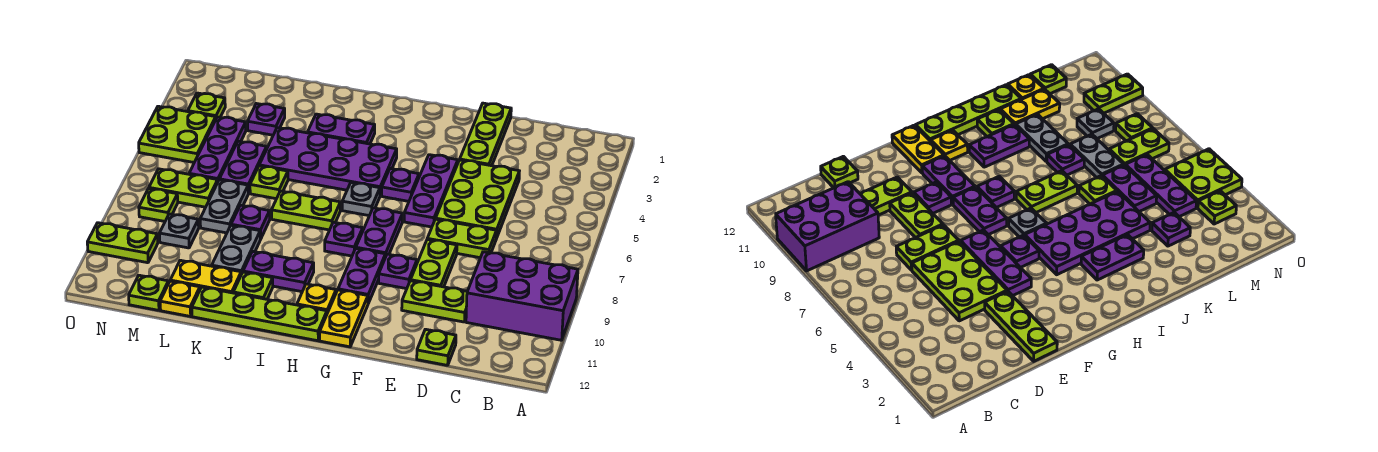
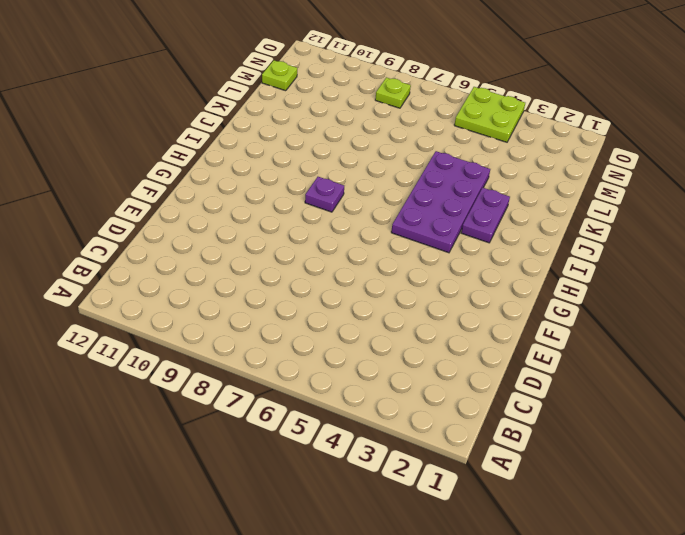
none -> purple 2x3 brick [466,252,578,340]
none -> lime 2x3 plate [436,160,519,239]
none -> lime 1x2 plate [427,219,496,258]
none -> lime 1x2 plate [402,281,467,322]

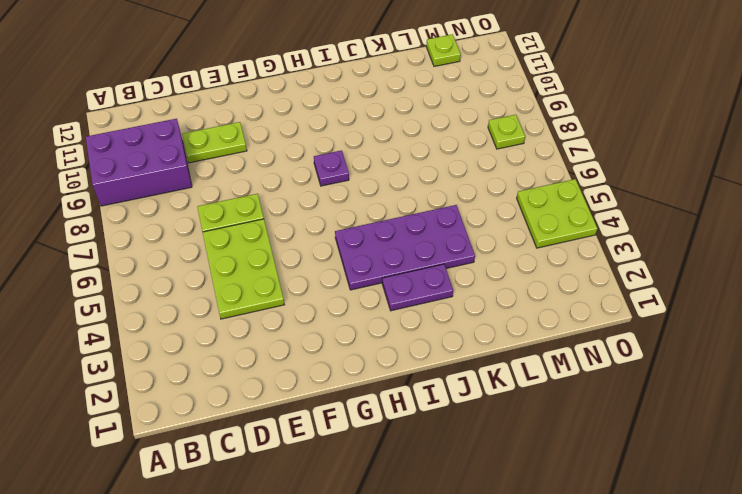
none -> lime 1x1 plate [417,329,456,365]
none -> lime 1x3 plate [460,103,511,166]
none -> lime 1x2 plate [411,239,457,287]
none -> purple 1x3 plate [404,155,458,227]

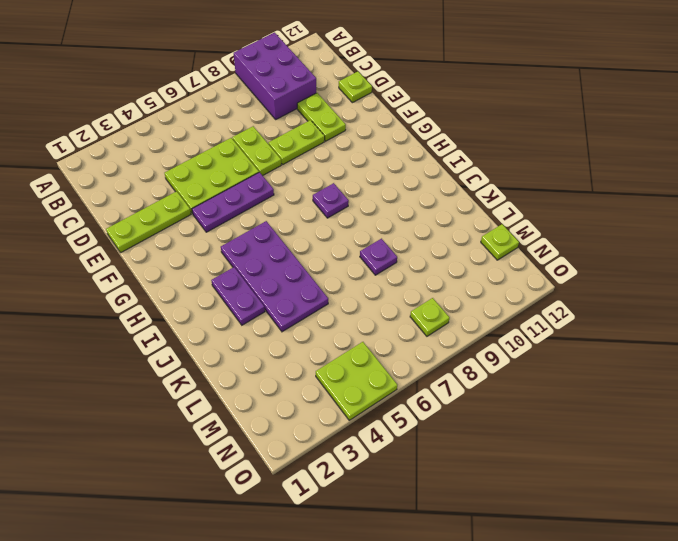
none -> purple 1x1 plate [379,254,417,289]
none -> purple 1x1 plate [382,169,419,201]
none -> purple 1x2 plate [356,208,402,257]
none -> purple 1x2 plate [338,248,385,303]

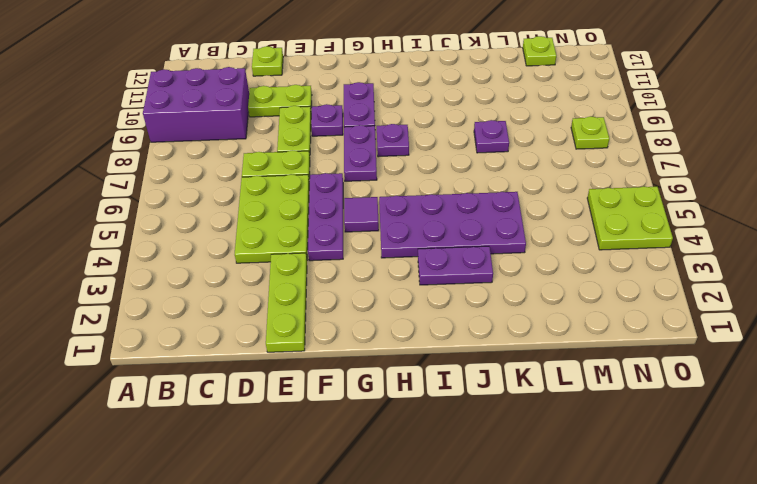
purple 1x1 tile [344,197,379,232] -> purple 1x1 plate [382,169,419,201]
none -> yellow 1x2 plate [320,290,368,347]
none -> grey 1x1 plate [342,183,380,216]
none -> yellow 1x1 plate [297,284,336,313]
none -> lime 1x4 plate [192,287,327,341]

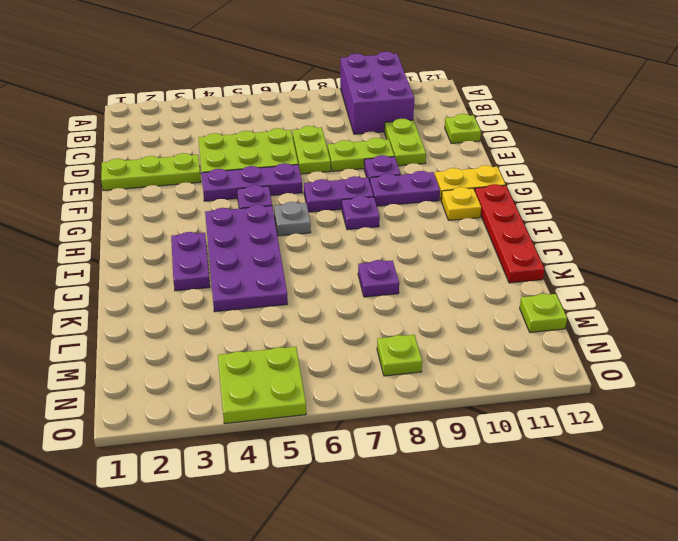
red 1x4 plate [475,184,544,283] -> lime 1x4 plate [192,287,327,341]
none -> lime 1x2 plate [271,191,340,230]
none -> purple 1x2 plate [243,251,314,292]
none -> lime 1x1 plate [233,272,273,299]
none -> lime 1x1 plate [250,166,288,199]

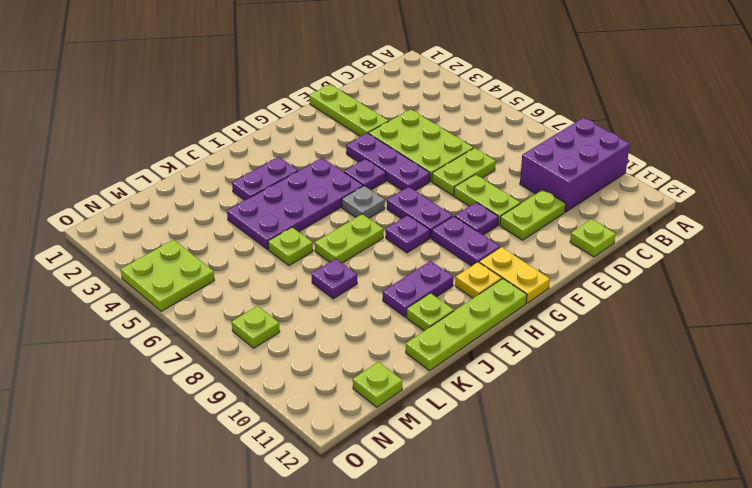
none -> grey 1x2 plate [212,225,260,274]
none -> yellow 1x2 plate [170,260,241,293]
none -> purple 1x1 plate [247,104,285,135]
none -> purple 1x2 plate [220,141,267,193]

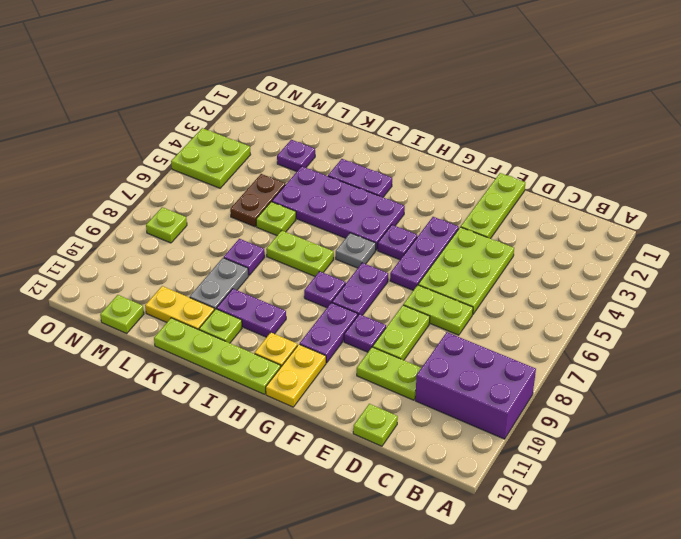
brown 1x2 plate [230,174,285,227] -> purple 1x2 plate [220,141,267,193]
none -> grey 1x2 plate [200,180,249,233]
none -> yellow 1x1 plate [160,281,200,316]
none -> purple 1x3 plate [189,117,246,181]
none -> lime 1x2 plate [149,169,218,207]

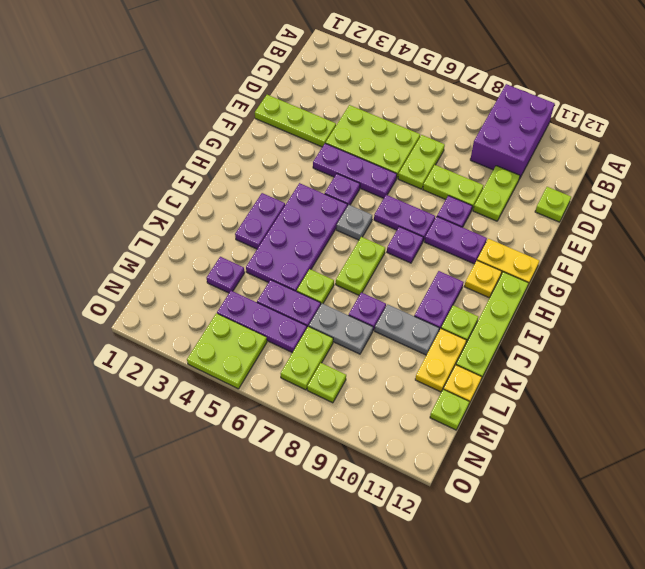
none -> grey 1x1 plate [159,214,199,248]
none -> lime 1x1 plate [188,93,225,118]
none -> lime 1x2 plate [87,223,158,263]

